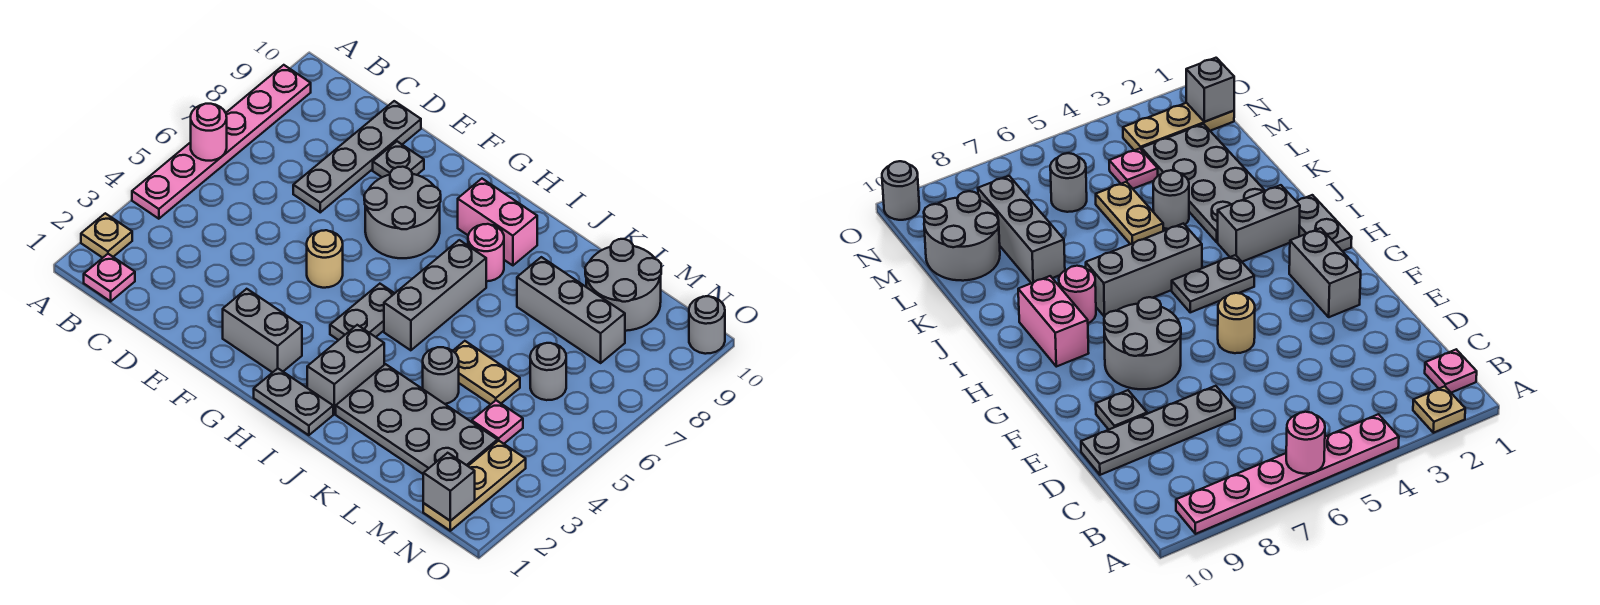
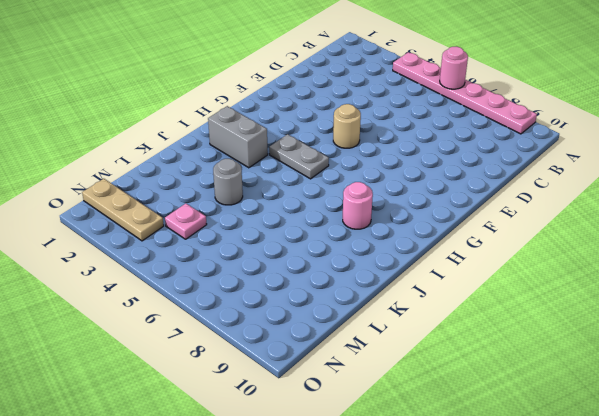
none -> tan 1x1 plate [81,213,132,258]
none -> pink 1x1 plate [84,254,135,301]
none -> grey 1x4 plate [293,101,421,212]

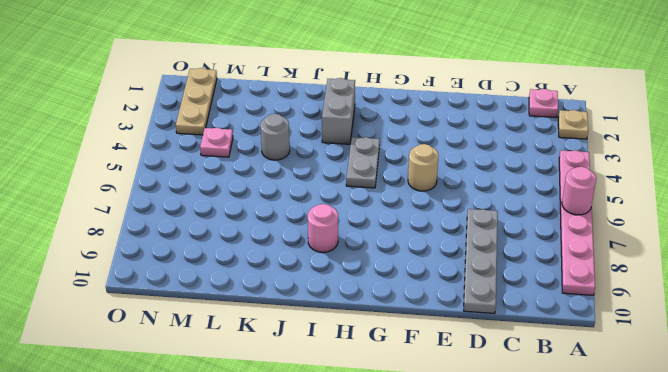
none -> grey 1x1 plate [373,141,424,177]
none -> grey 1x2 brick [223,289,302,373]
none -> grey 2x2 round brick [364,167,441,258]

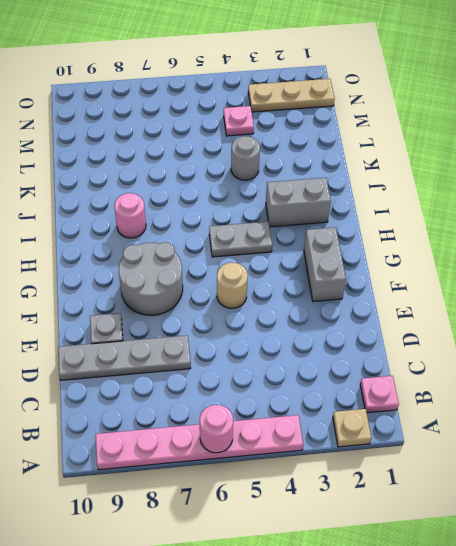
none -> grey 1x2 plate [254,369,333,435]
none -> pink 1x2 brick [458,179,537,265]
none -> grey 1x3 brick [384,240,486,350]

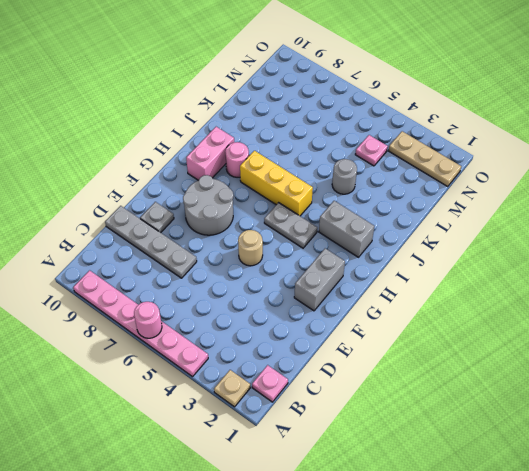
yellow 1x3 brick [240,151,313,216] -> grey 1x3 brick [384,240,486,350]
none -> grey 1x2 plate [254,369,333,435]
none -> grey 2x4 plate [336,364,497,474]
none -> tan 1x2 plate [453,341,520,404]

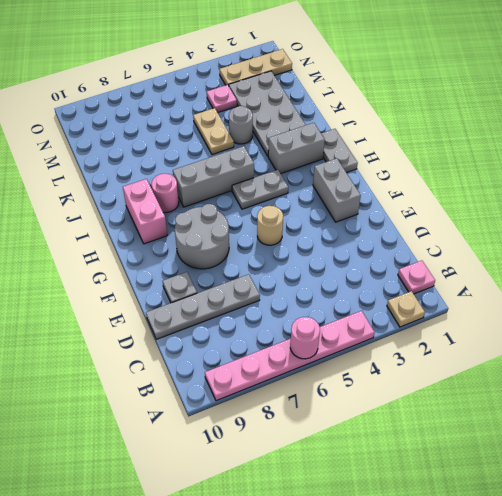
none -> grey 1x3 brick [517,257,625,363]
none -> grey 2x2 round brick [585,239,661,331]
none -> grey 1x1 round brick [530,343,566,400]

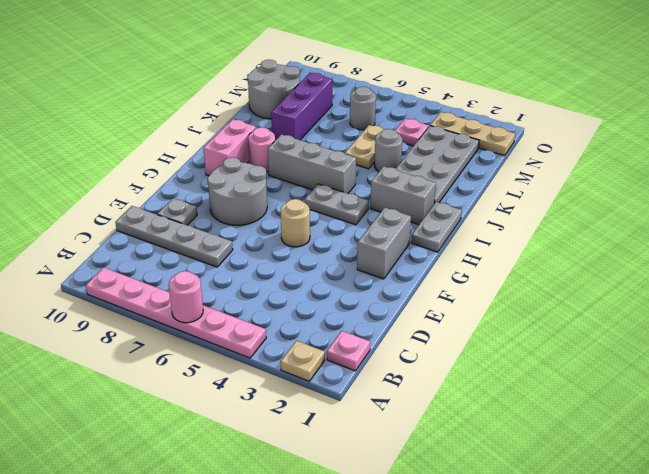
purple 1x3 brick [271,73,332,140] -> grey 1x3 brick [517,257,625,363]
none -> grey 1x1 round brick [689,296,725,354]
none -> grey 1x1 brick [423,453,475,521]

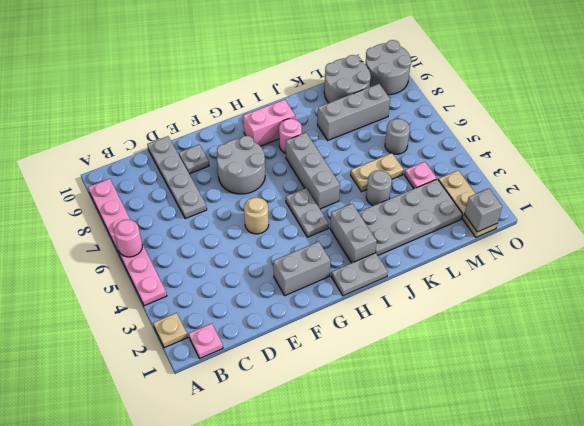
grey 2x2 round brick [365,40,411,95] -> grey 1x1 round brick [689,296,725,354]

